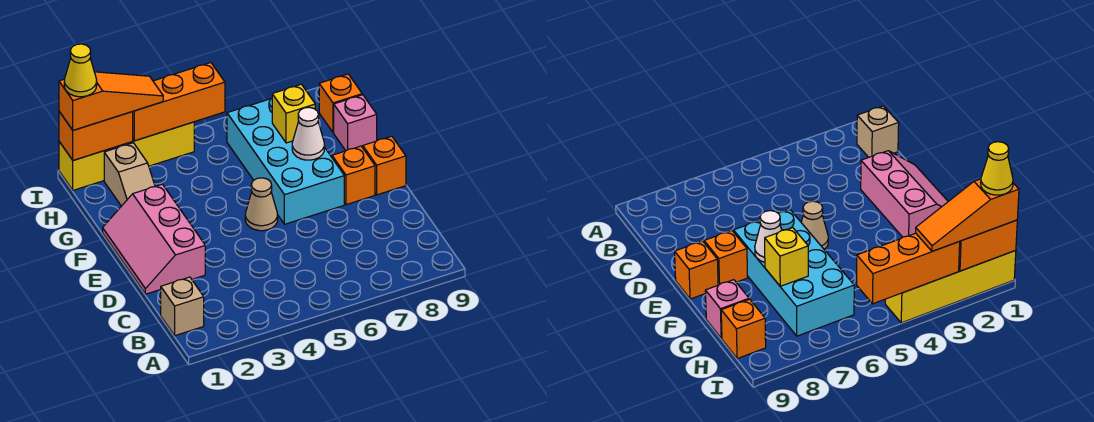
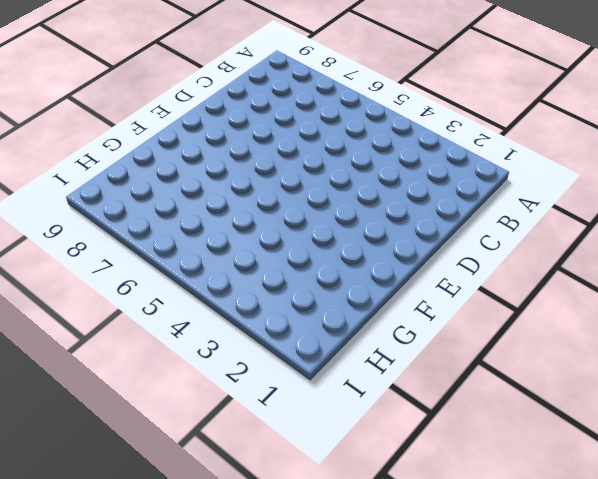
none -> tan 1x1 brick [161,277,204,336]
none -> pink 2x3 slope [103,184,205,294]
none -> tan 1x1 cone [245,178,278,231]

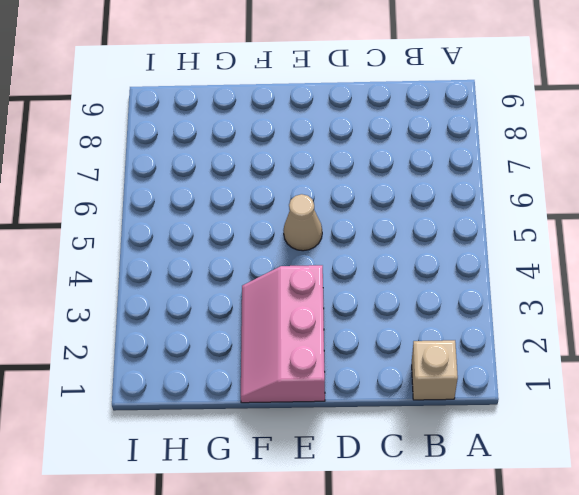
pink 2x3 slope [241,265,325,403] -> pink 2x3 slope turned to [103,184,205,294]
none -> cyan 2x4 brick [227,99,344,224]
none -> orange 1x1 brick [332,146,375,205]
none -> orange 1x1 brick [363,136,406,195]

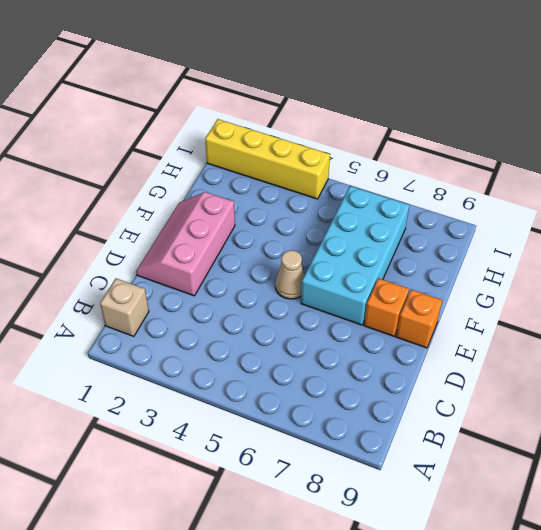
none -> tan 1x2 slope [104,143,155,206]
none -> pink 1x1 brick [334,95,377,151]
none -> orange 1x1 brick [319,74,362,133]

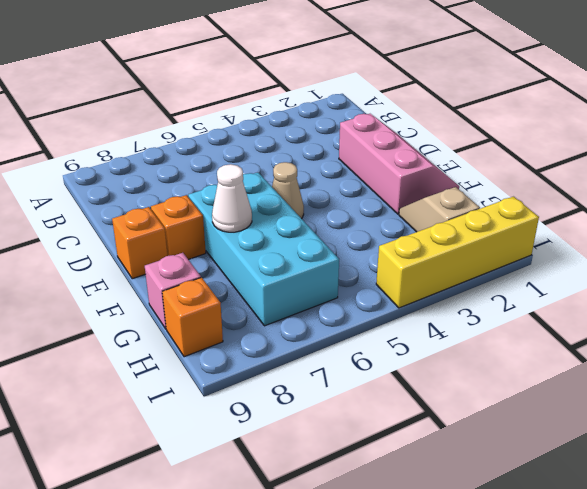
none -> tan 1x1 brick [161,277,204,336]
none -> yellow 1x1 brick [272,84,315,143]
none -> orange 1x2 brick [59,112,133,160]

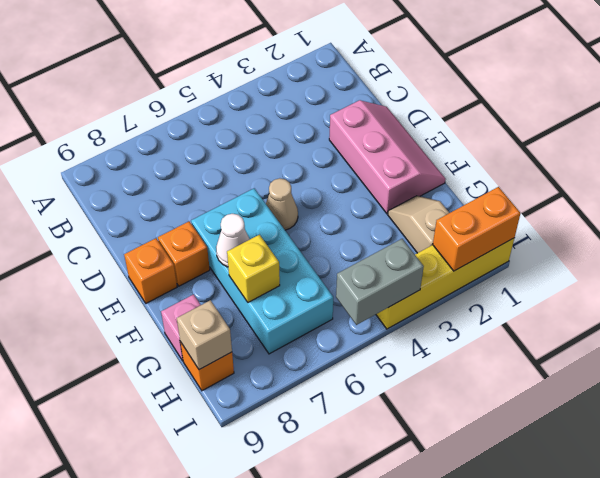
tan 1x1 brick [177,300,232,370] -> tan 1x1 brick moved to [161,277,204,336]
grey 1x2 brick [336,239,424,325] -> orange 1x3 brick [133,63,225,141]
none -> orange 1x3 slope [59,72,163,130]
none -> yellow 1x1 cone [64,44,97,97]

